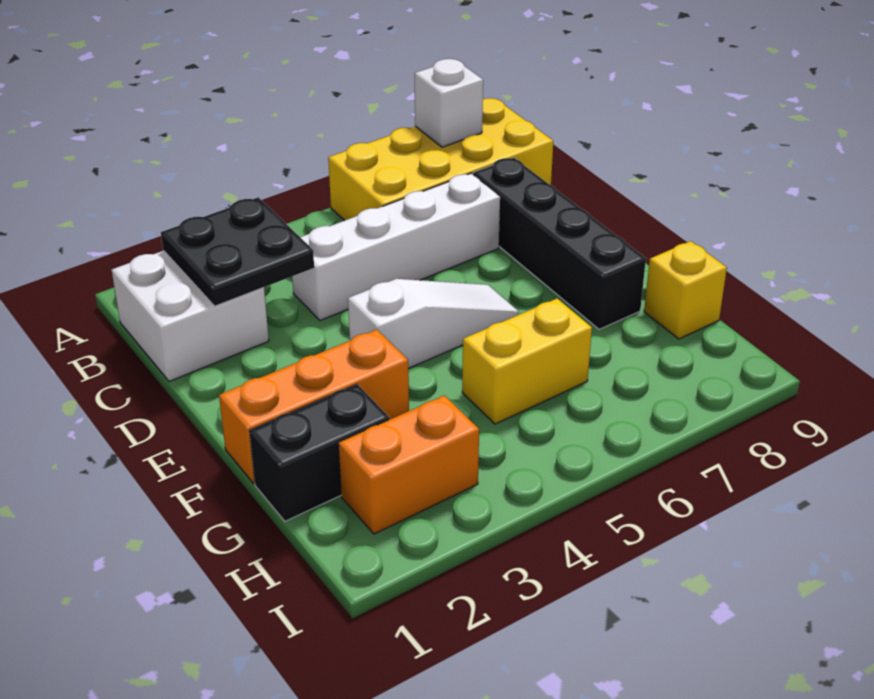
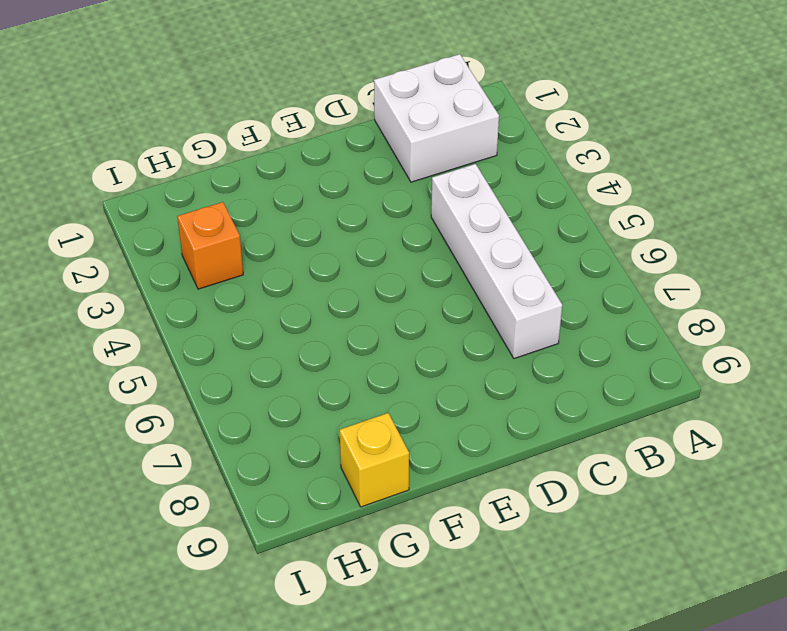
orange 1x1 brick [177,202,243,289] -> orange 1x2 brick [339,395,479,534]
none -> yellow 2x4 brick [328,98,553,221]
none -> black 1x4 brick [473,157,646,329]
none -> white 1x3 slope [348,279,519,368]

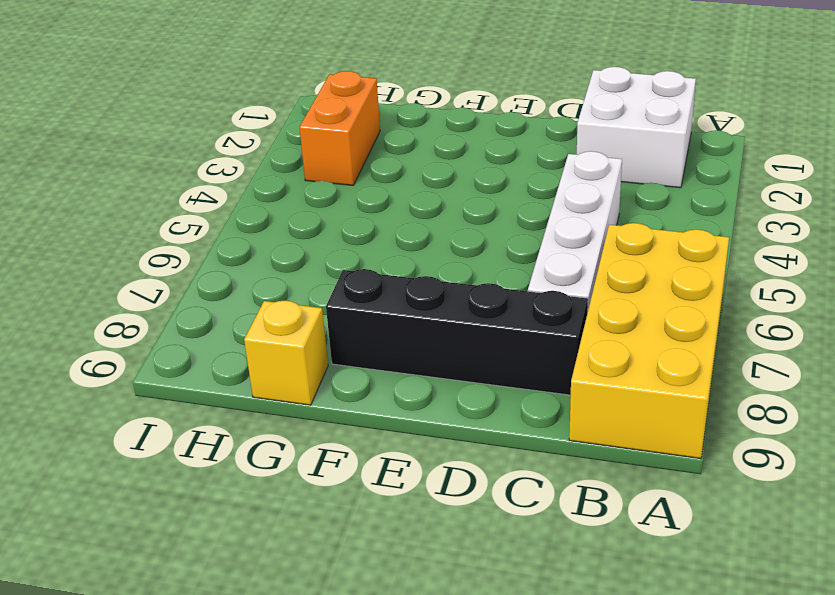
none -> white 1x3 slope [348,279,519,368]
none -> orange 1x3 brick [219,330,409,483]
none -> black 1x2 brick [249,384,390,521]

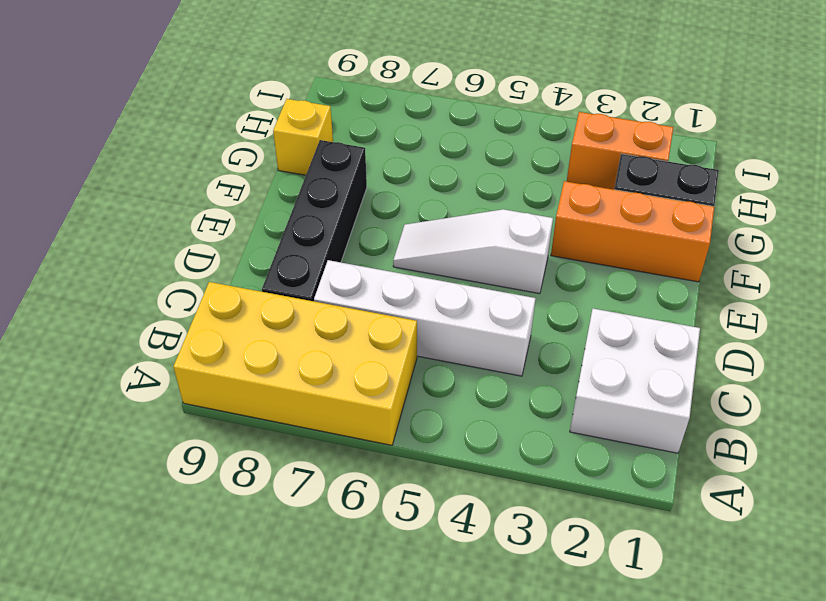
none -> yellow 1x2 brick [462,299,592,424]
none -> white 1x1 brick [415,59,483,147]
none -> black 2x2 plate [161,197,314,306]

